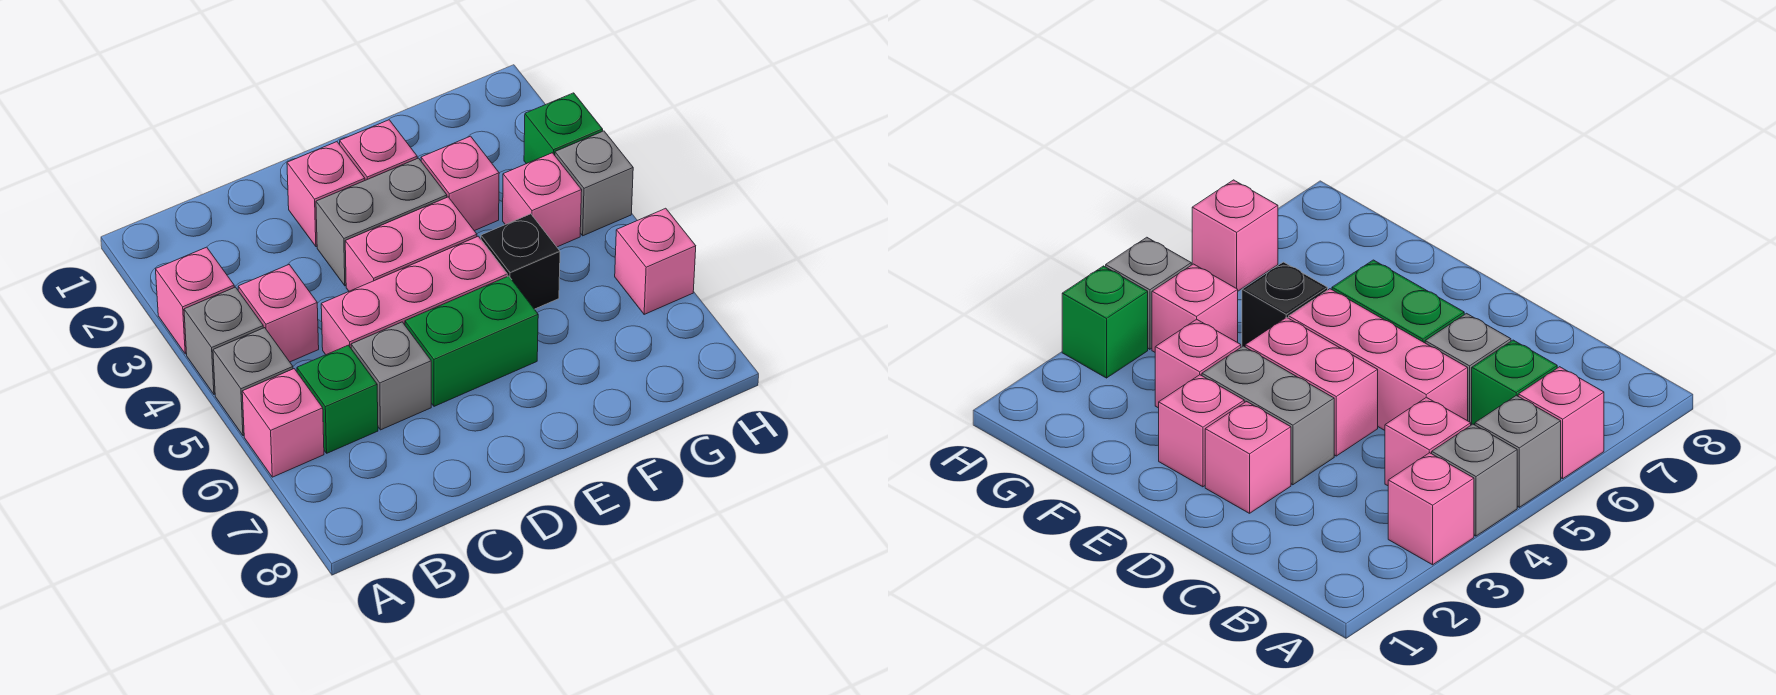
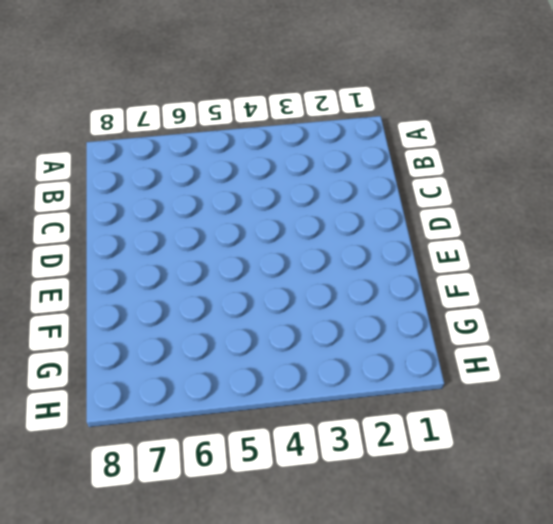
none -> pink 1x1 brick [156,247,234,354]
none -> grey 1x1 brick [184,287,263,394]
none -> grey 1x1 brick [213,328,293,436]

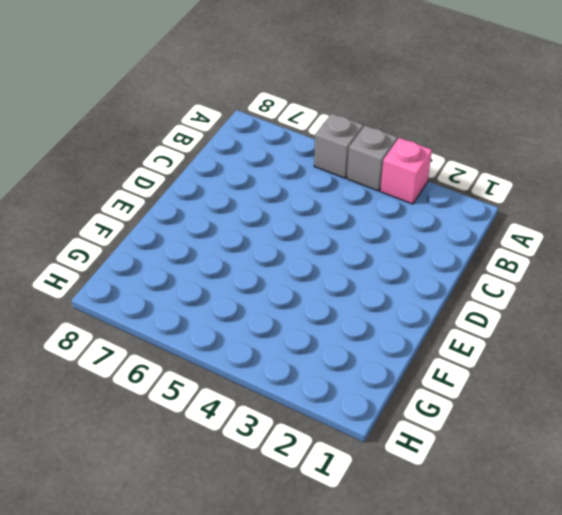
none -> pink 1x1 brick [242,369,324,477]
none -> pink 1x1 brick [238,265,319,362]
none -> green 1x1 brick [297,345,378,453]

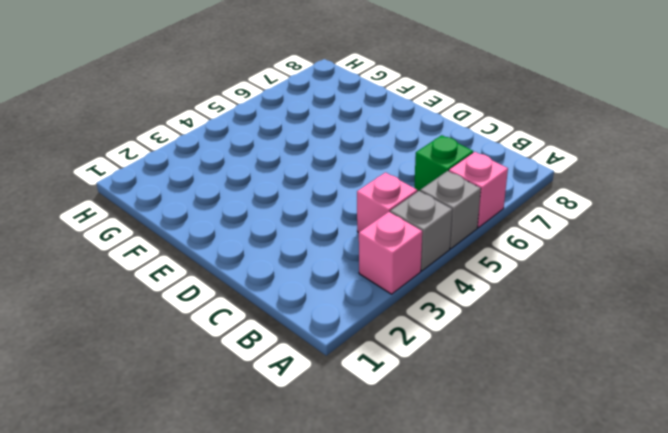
none -> pink 1x3 brick [321,236,507,355]
none -> grey 1x1 brick [351,322,431,430]
none -> pink 1x1 brick [287,142,365,247]

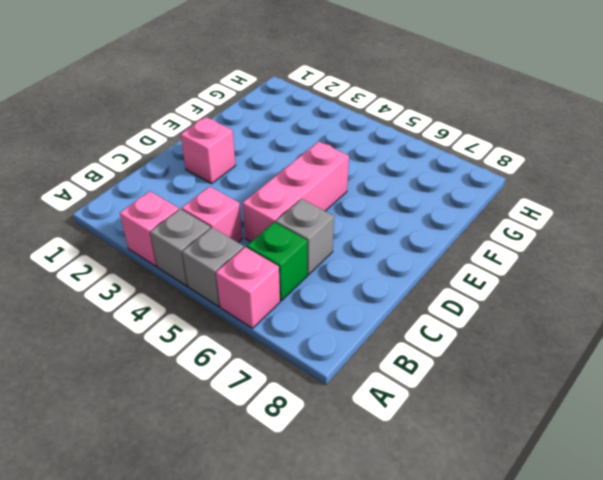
none -> grey 1x2 brick [316,158,447,286]
none -> pink 1x2 brick [345,197,477,291]
none -> green 1x2 brick [405,276,538,406]

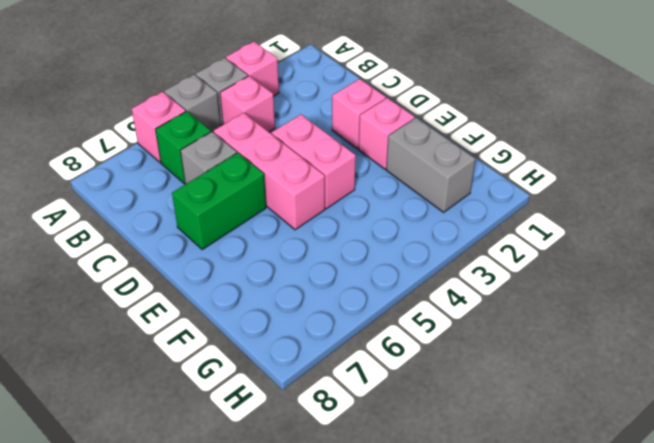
green 1x2 brick [172,153,266,250] -> green 1x2 brick turned to [405,276,538,406]
grey 1x2 brick [386,118,475,212] -> grey 1x2 brick moved to [316,158,447,286]
none -> pink 1x1 brick [421,136,499,231]
none -> black 1x1 brick [481,214,560,309]
none -> pink 1x1 brick [503,153,582,247]

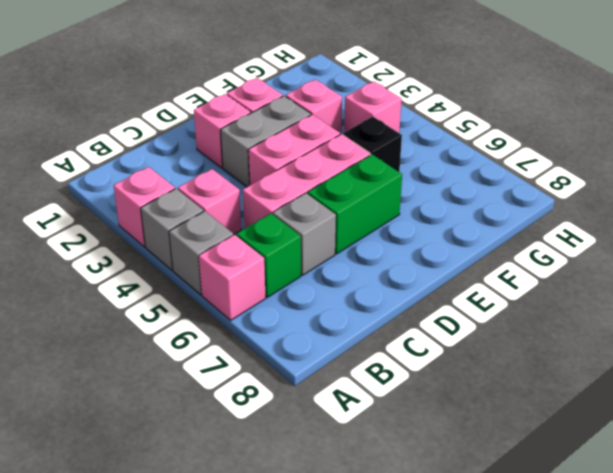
none -> green 1x1 brick [524,93,603,164]
none -> grey 1x1 brick [555,131,633,236]
none -> pink 1x1 brick [615,208,696,314]

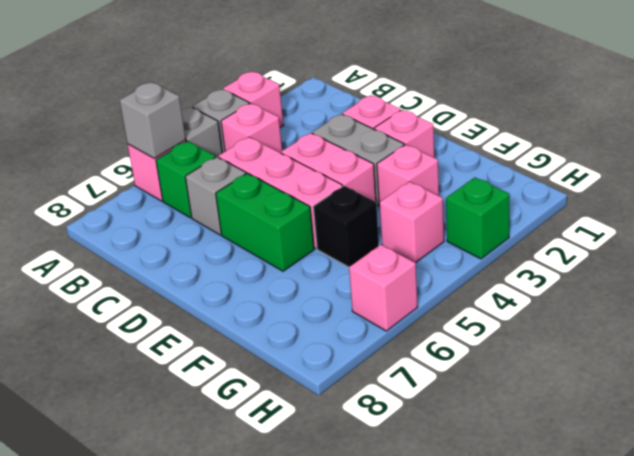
grey 1x1 brick [120,82,186,158] -> grey 1x1 brick moved to [555,131,633,236]

